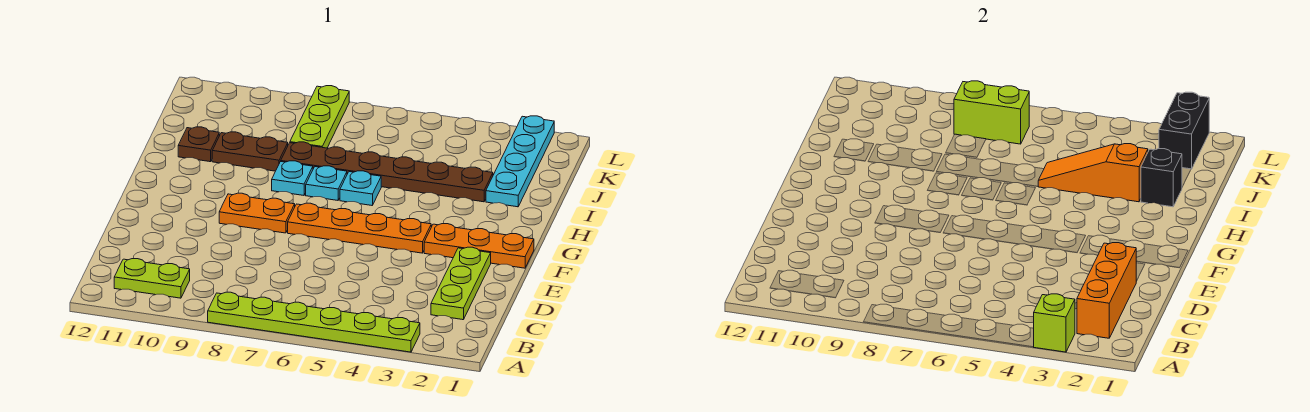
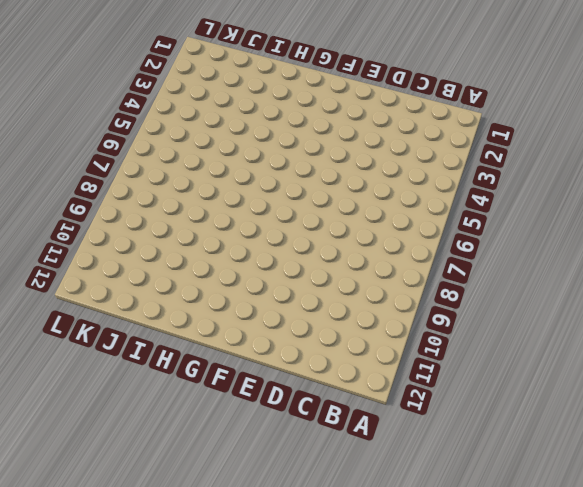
none -> lime 1x6 plate [208,292,420,352]
none -> lime 1x2 plate [114,259,190,298]
none -> lime 1x3 plate [431,247,491,320]

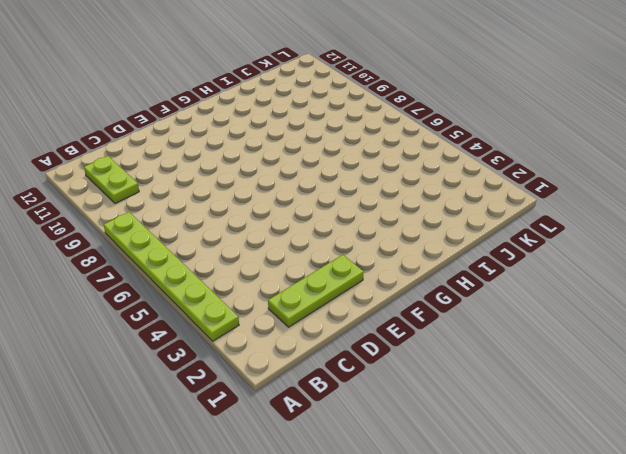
none -> orange 1x3 plate [424,224,534,268]
none -> orange 1x4 plate [288,203,431,253]
none -> orange 1x2 plate [219,193,295,233]

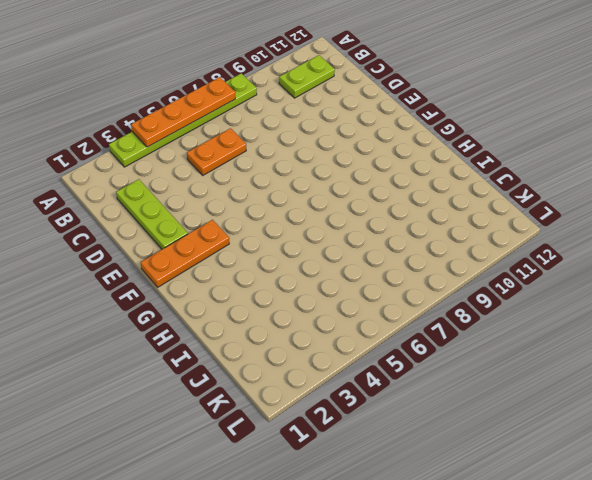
orange 1x4 plate [131,77,235,147] -> orange 1x4 plate moved to [288,203,431,253]
orange 1x2 plate [187,128,246,175] -> orange 1x2 plate moved to [219,193,295,233]
none -> cyan 1x1 plate [340,171,381,205]
none -> cyan 1x1 plate [306,166,347,200]
none -> cyan 1x1 plate [272,161,313,195]

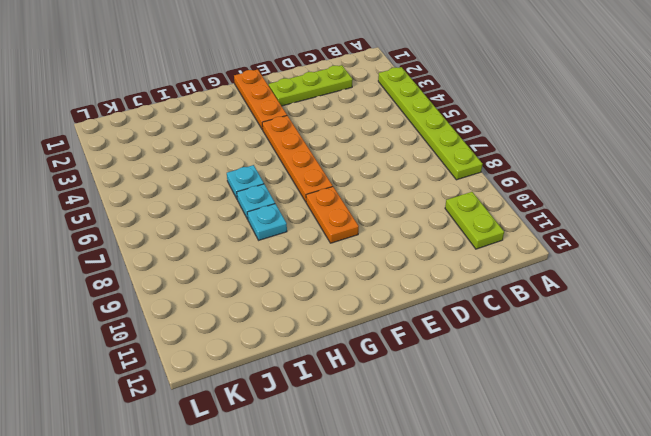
none -> cyan 1x4 plate [486,116,554,207]
none -> brown 1x6 plate [281,142,493,202]
none -> brown 1x2 plate [212,132,288,171]

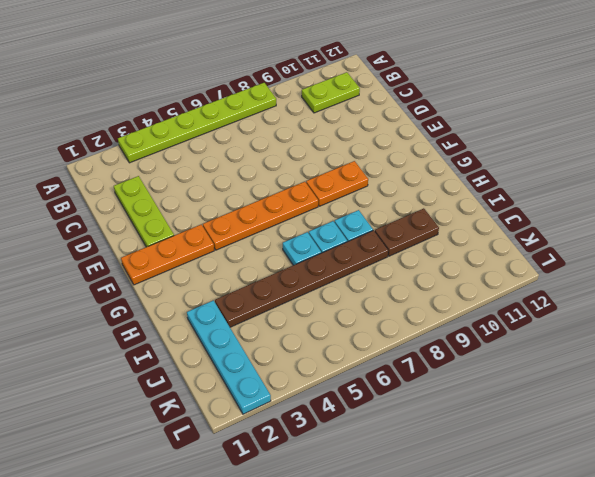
none -> brown 1x1 plate [178,127,219,162]
none -> lime 1x3 plate [290,86,349,148]
none -> lime 1x1 brick [1034,294,1075,352]

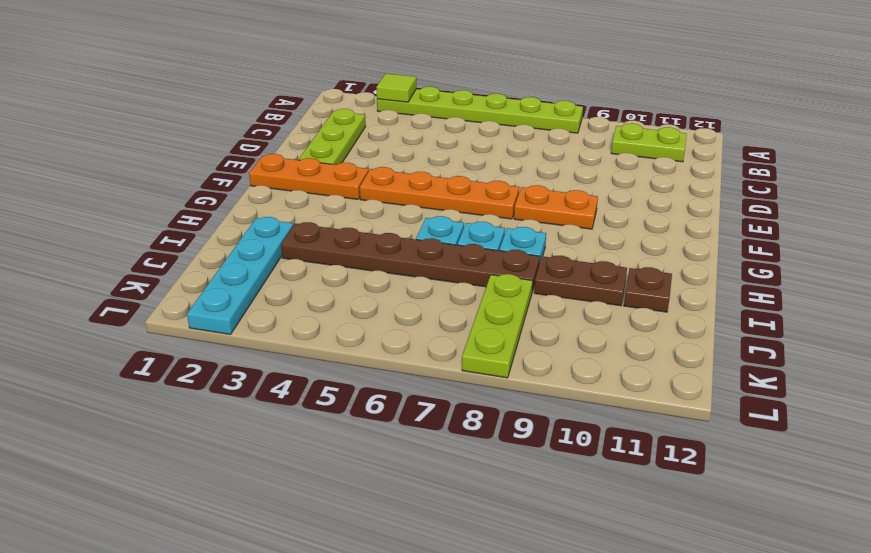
lime 1x1 tile [377,74,416,102] -> lime 1x1 brick [1034,294,1075,352]
none -> orange 1x3 brick [1077,243,1137,338]
none -> black 1x1 brick [1141,149,1182,207]
none -> orange 1x3 slope [1038,144,1148,202]

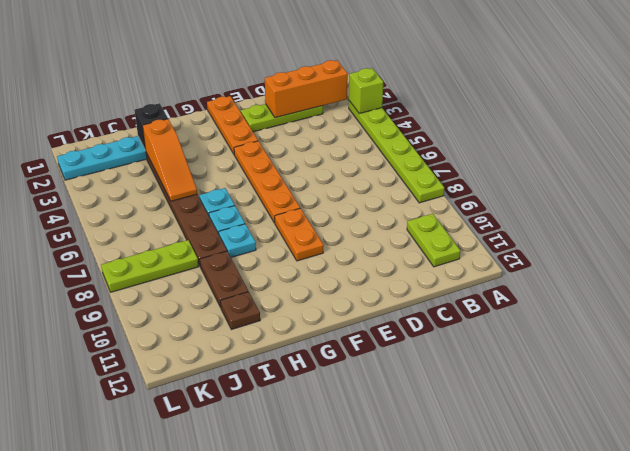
none -> black 1x2 brick [1159,92,1209,169]
none -> lime 1x2 brick [954,81,1029,144]

